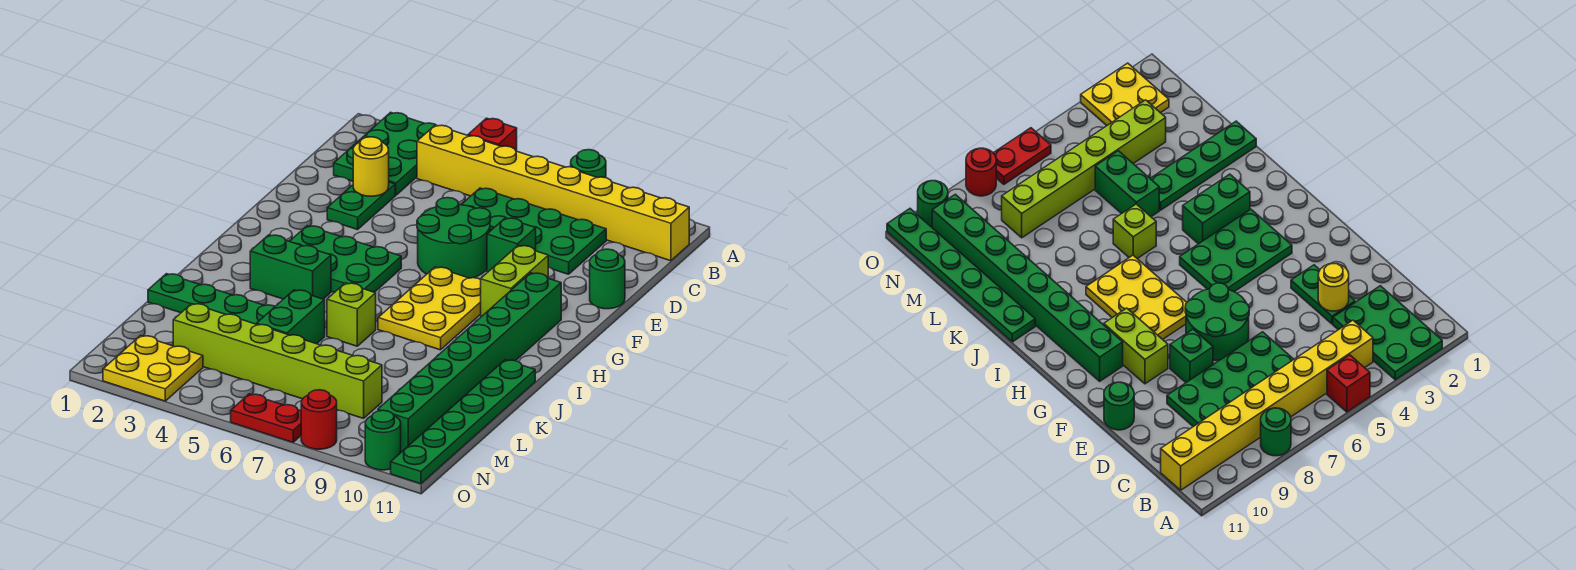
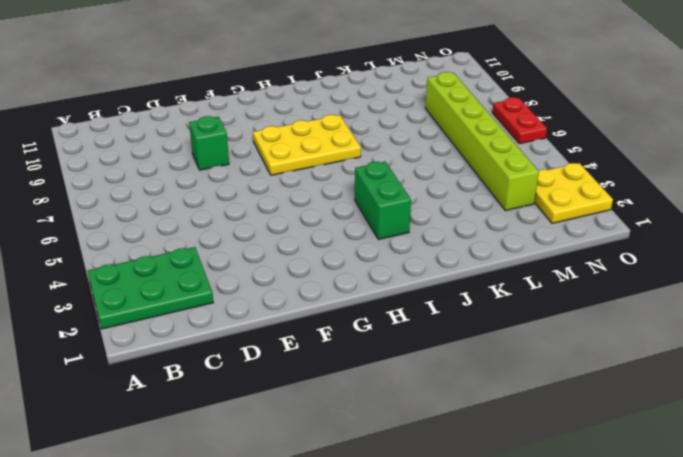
none -> red 1x1 brick [468,118,517,151]
none -> green 1x1 round brick [571,150,606,178]
none -> yellow 1x8 brick [417,125,689,261]

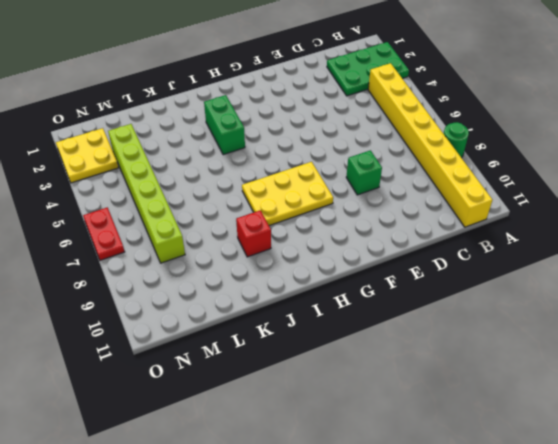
red 1x1 brick [236,210,271,257] -> red 1x1 brick moved to [468,118,517,151]
none -> green 2x4 plate [461,188,606,274]
none -> green 1x2 plate [327,182,395,230]
none -> green 2x2 round brick [417,198,491,278]

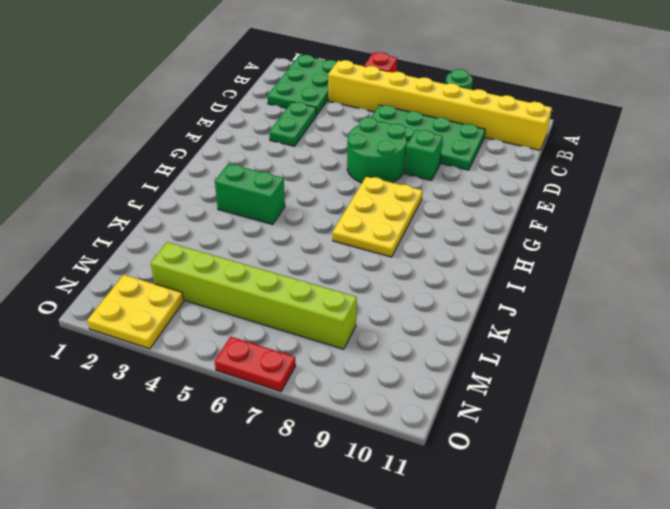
none -> green 1x1 round brick [590,249,625,309]
none -> lime 1x2 brick [481,245,548,316]
none -> green 2x3 plate [290,226,401,292]

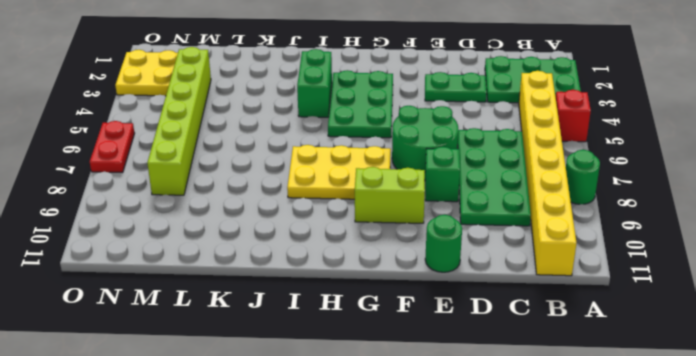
none -> green 1x8 brick [378,273,561,452]
none -> lime 1x1 brick [327,283,376,346]
none -> green 1x6 plate [391,360,535,484]

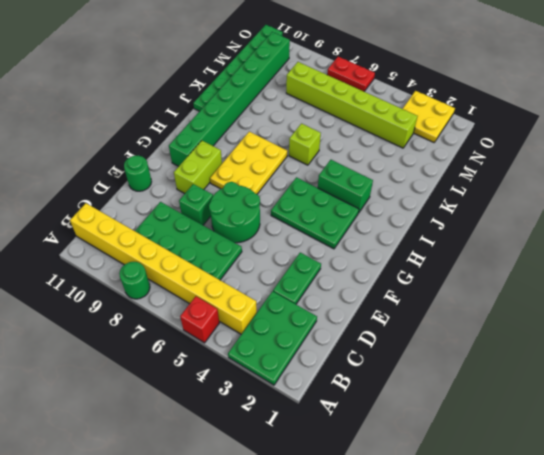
none -> green 1x4 plate [148,274,275,324]
none -> green 1x2 brick [257,290,325,344]
none -> red 1x1 round brick [301,390,337,449]

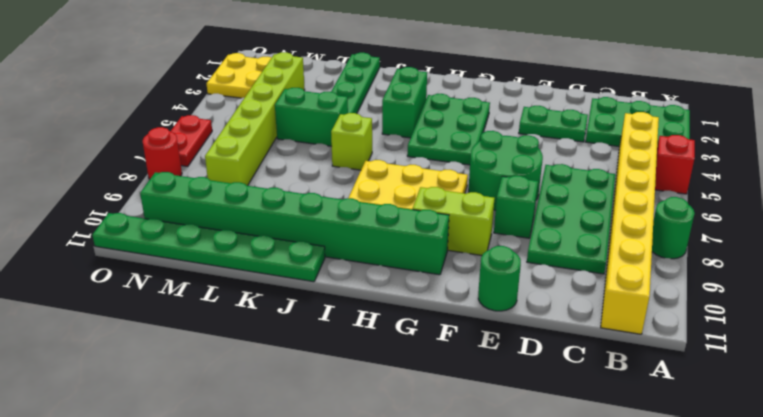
none -> green 1x1 round brick [365,410,401,470]
none -> yellow 1x1 round brick [353,137,389,196]

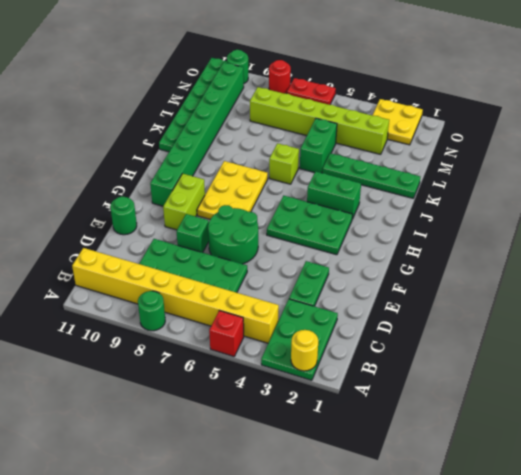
yellow 1x1 round brick [291,330,318,371] -> yellow 1x1 round brick moved to [353,137,389,196]

